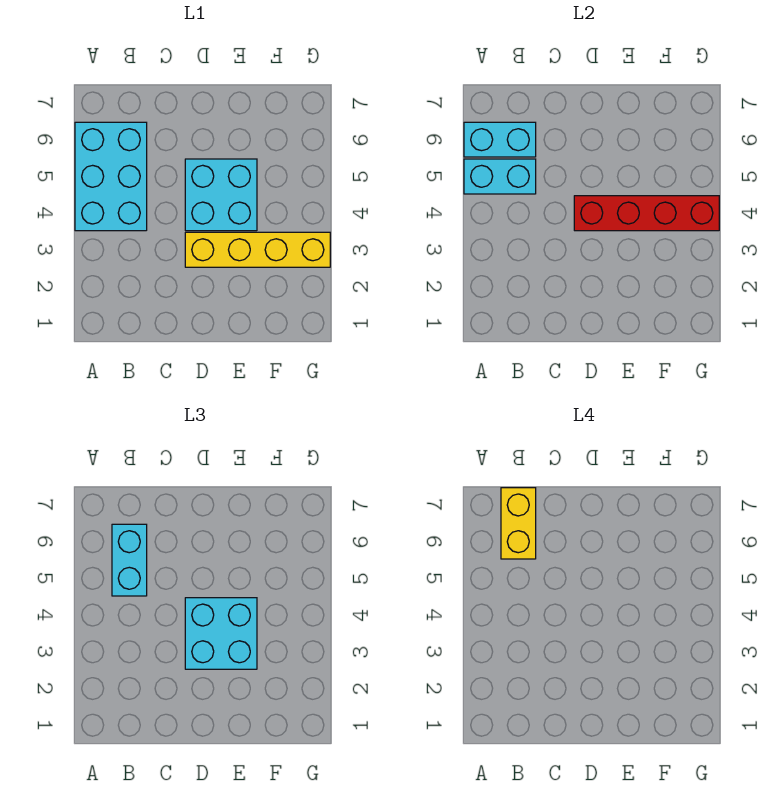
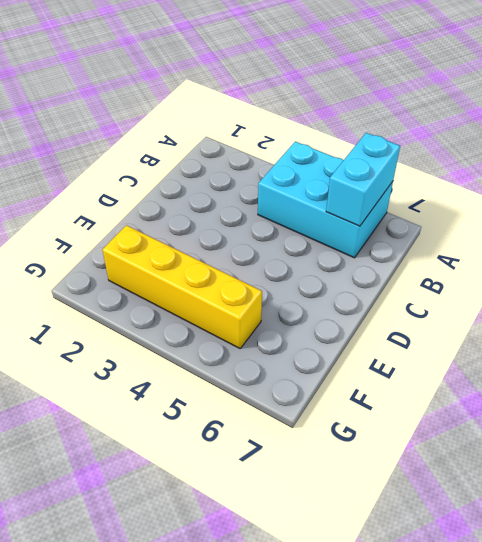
yellow 1x4 brick [103,225,262,348] -> yellow 1x4 brick turned to [185,232,330,267]
none -> cyan 2x2 brick [185,159,257,231]
none -> cyan 1x2 brick [464,159,536,194]

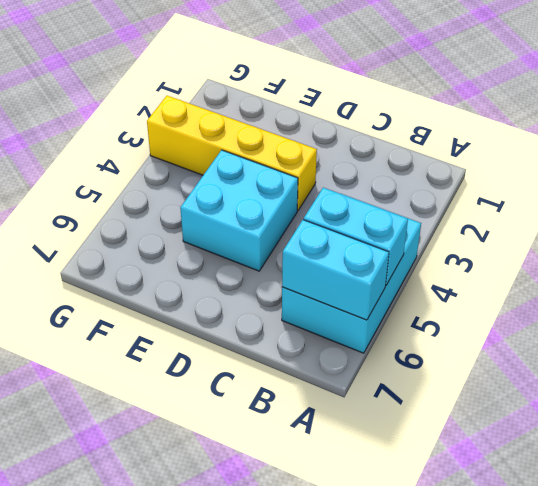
none -> red 1x4 brick [574,196,719,231]
none -> cyan 1x2 brick [112,524,147,596]

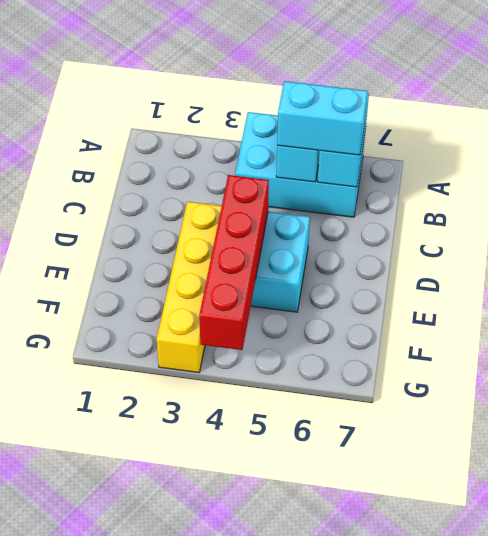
none -> cyan 2x2 brick [185,598,257,669]
none -> yellow 1x2 brick [501,488,536,559]

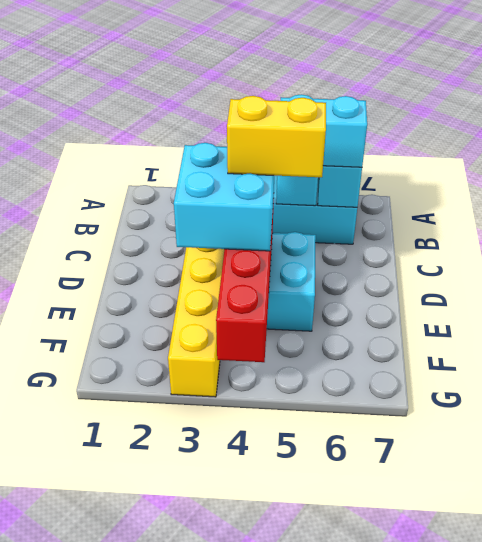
yellow 1x2 brick [227,96,326,177] -> yellow 1x2 brick moved to [501,488,536,559]

